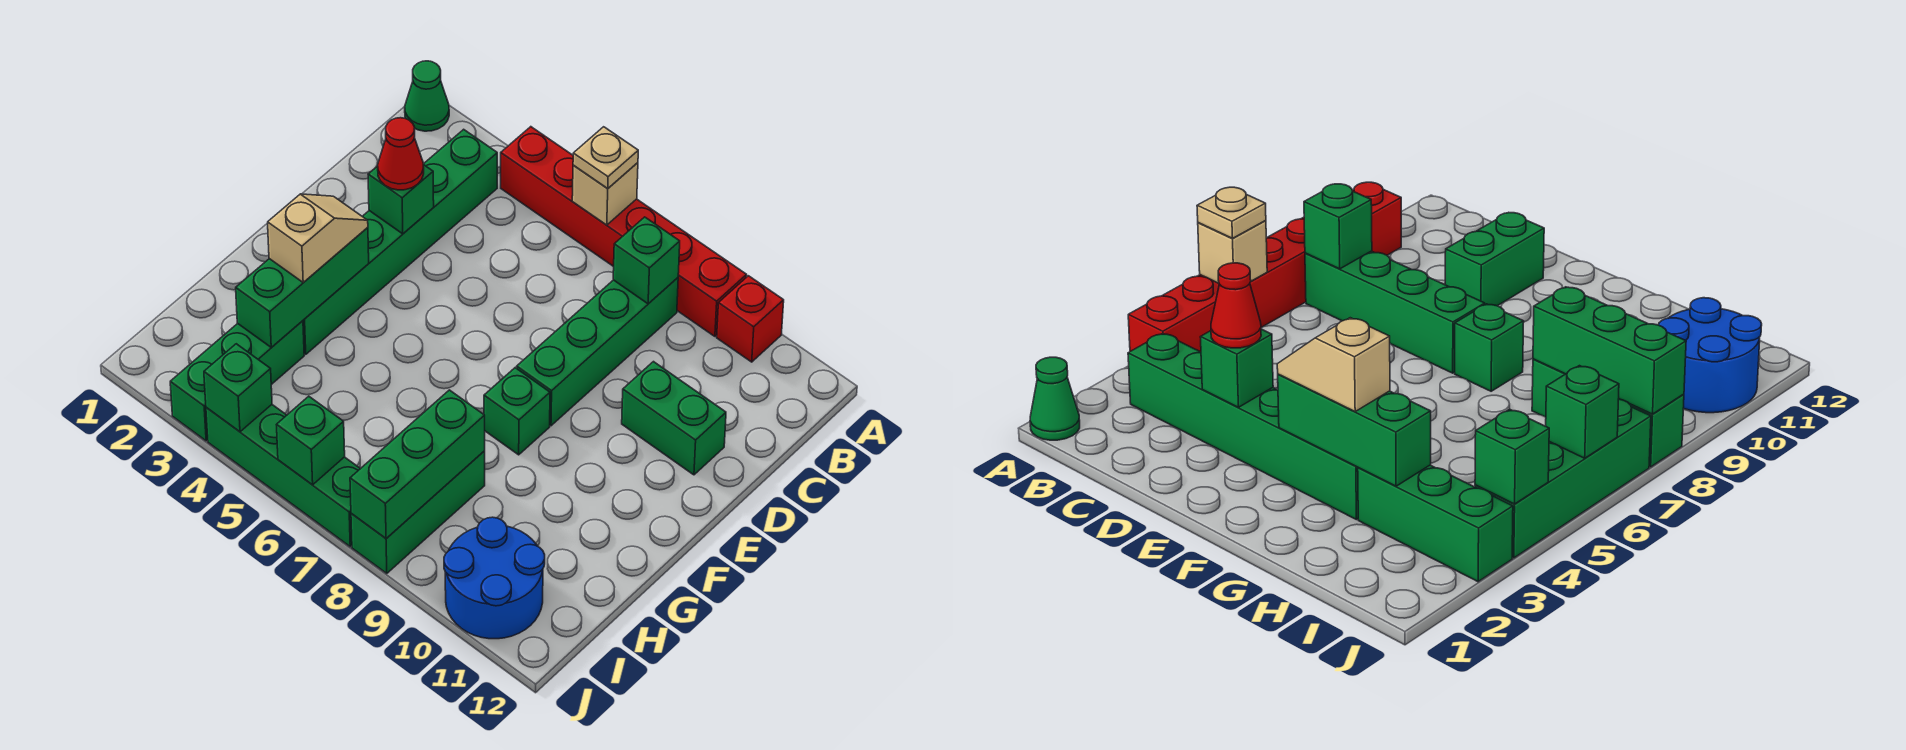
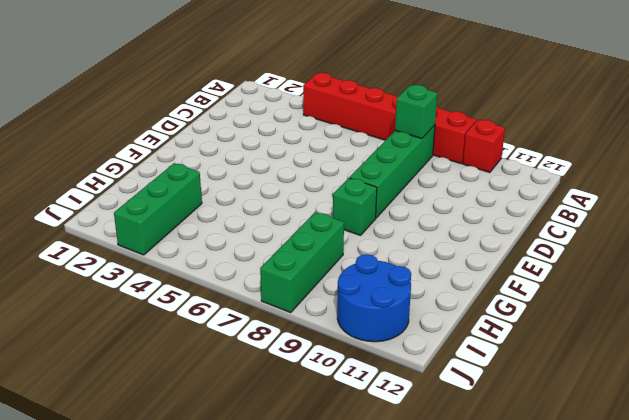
none -> green 1x1 cone [405,61,449,131]
none -> green 1x6 brick [303,129,497,354]
none -> green 1x2 brick [622,362,726,475]

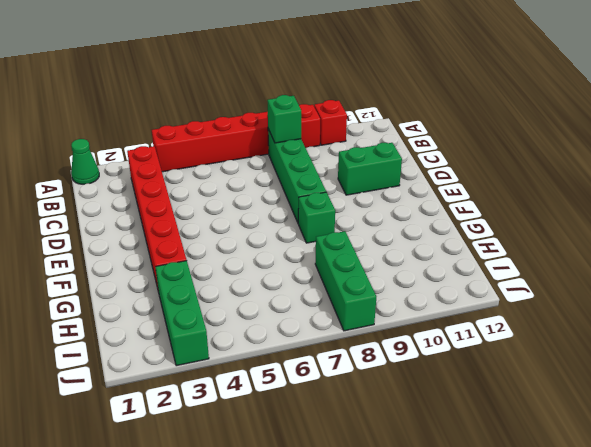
red 1x6 brick [127,146,187,288] -> green 1x6 brick [303,129,497,354]
none -> blue 2x2 round brick [444,517,545,639]
none -> green 1x4 brick [206,405,360,547]
none -> tan 1x1 brick [572,163,638,225]

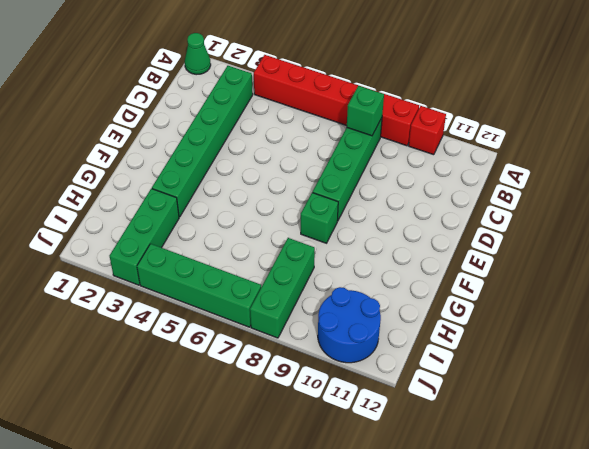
none -> green 1x2 brick [622,362,726,475]
none -> tan 1x1 brick [572,163,638,225]
none -> green 1x1 brick [368,165,434,234]

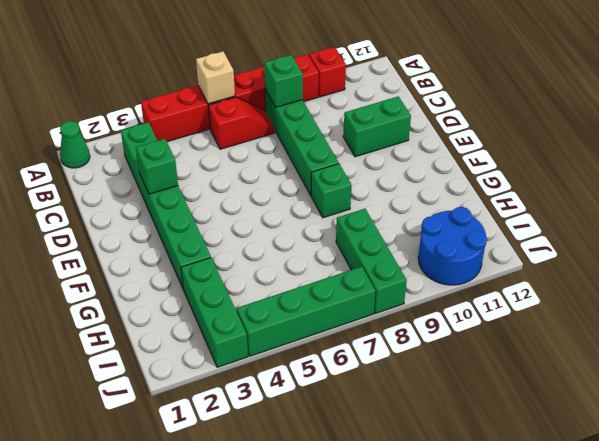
red 1x2 slope [208,97,275,149] -> none
none -> green 1x3 brick [236,227,369,348]
none -> green 1x3 brick [350,390,485,539]
none -> green 1x1 brick [204,344,272,432]

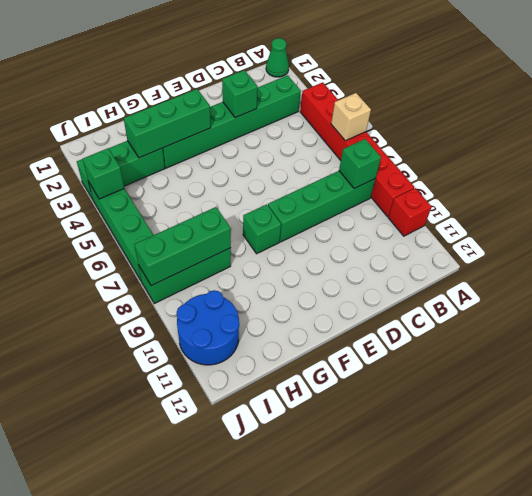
none -> green 1x2 brick [622,362,726,475]
none -> green 1x1 brick [277,396,345,485]
none -> tan 1x1 plate [573,127,638,189]

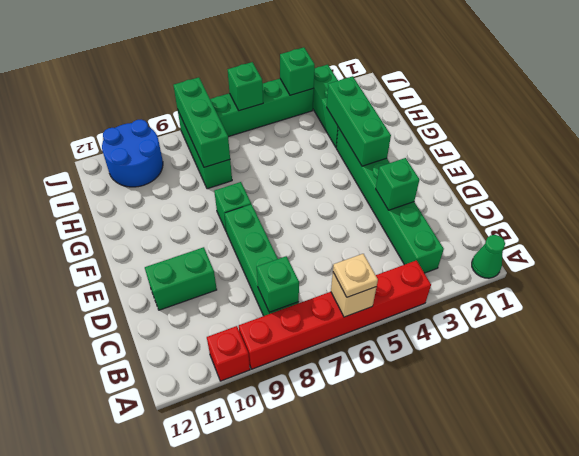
none -> red 1x1 cone [378,118,424,190]
none -> tan 1x2 slope [268,194,368,283]

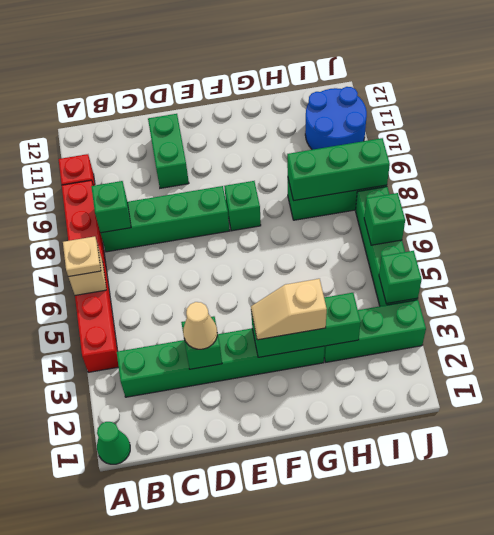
tan 1x1 cone [183,302,217,349] -> red 1x1 cone [378,118,424,190]

